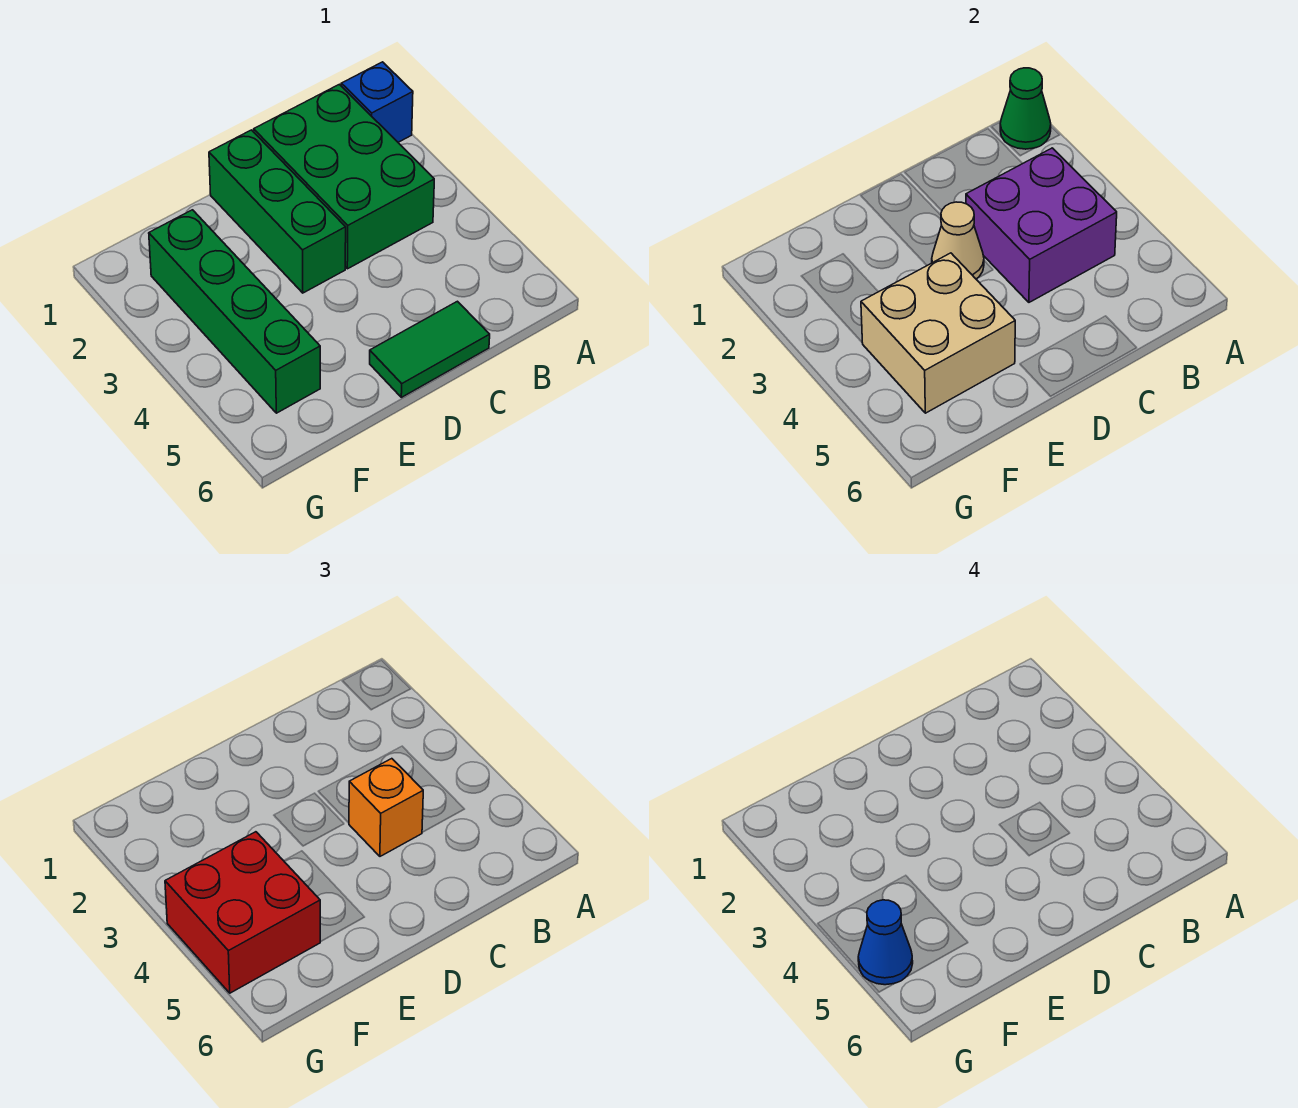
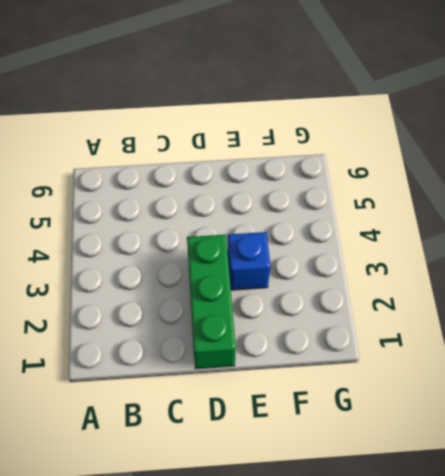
blue 1x1 brick [227,232,271,290] -> blue 1x1 brick moved to [341,62,413,142]
none -> green 2x3 brick [254,84,434,269]
none -> green 1x2 tile [370,301,490,397]
none -> green 1x4 brick [149,210,320,413]

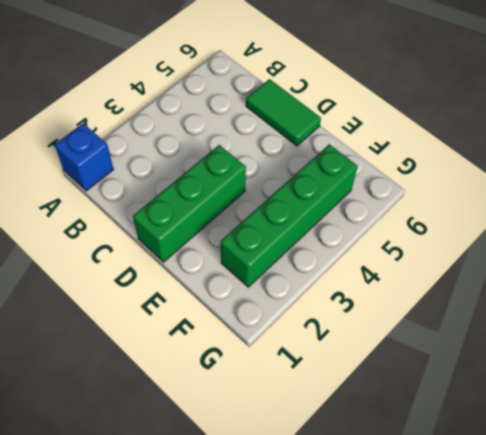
none -> green 2x3 brick [254,84,434,269]
none -> green 1x1 cone [1000,68,1051,149]
none -> purple 2x2 brick [966,148,1117,302]

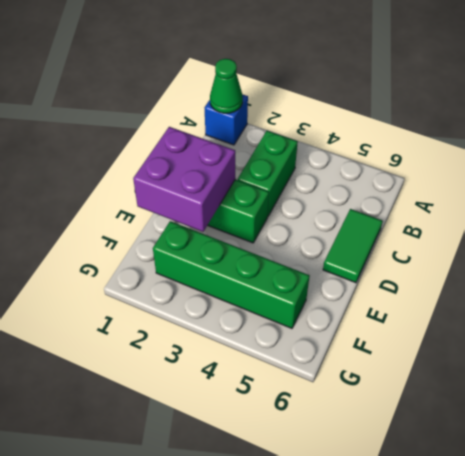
green 1x2 brick [238,131,298,216] -> green 2x3 brick [254,84,434,269]
purple 2x2 brick [133,127,235,232] -> purple 2x2 brick moved to [966,148,1117,302]
none -> tan 1x1 cone [932,202,984,279]
none -> tan 2x2 brick [861,253,1015,413]
none -> orange 1x1 brick [349,759,423,856]

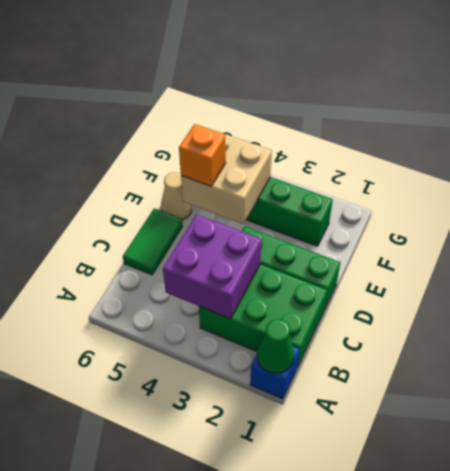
orange 1x1 brick [179,124,226,186] -> orange 1x1 brick moved to [349,759,423,856]
tan 1x1 cone [161,172,192,220] -> tan 1x1 cone moved to [932,202,984,279]
none -> red 2x2 brick [165,832,320,993]
none -> blue 1x1 cone [858,900,913,985]

